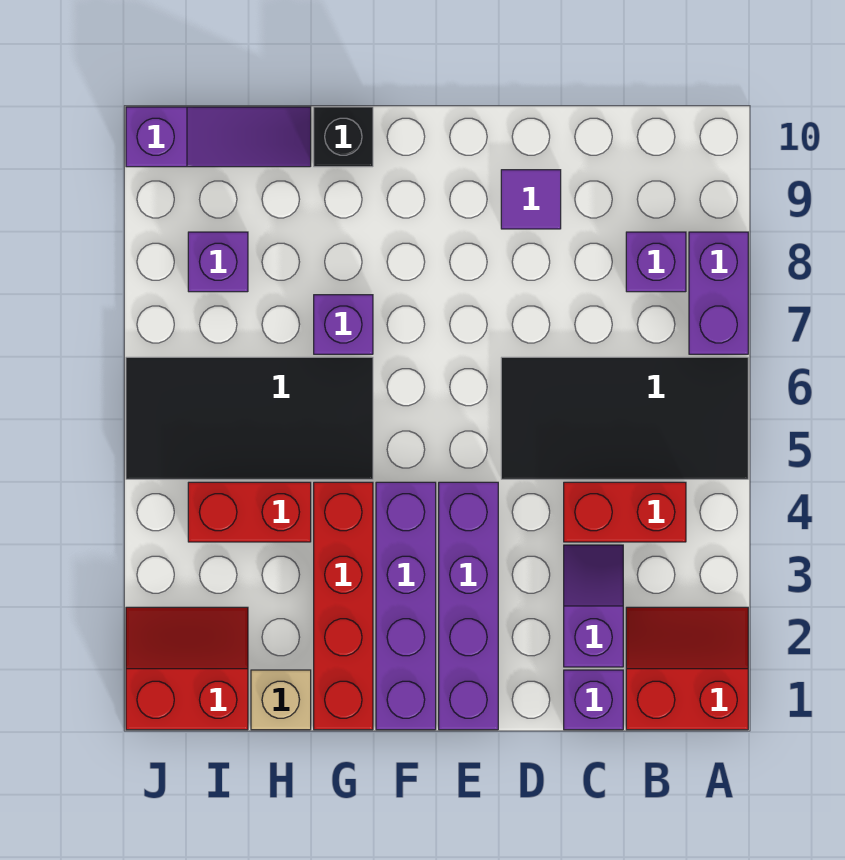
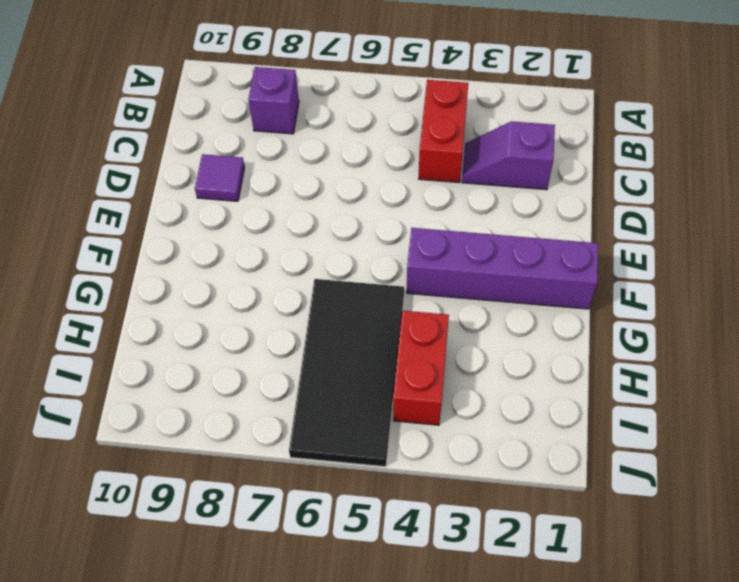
none -> red 2x2 slope [626,607,748,730]
none -> black 2x4 tile [501,357,748,479]
none -> purple 1x2 brick [689,232,748,354]

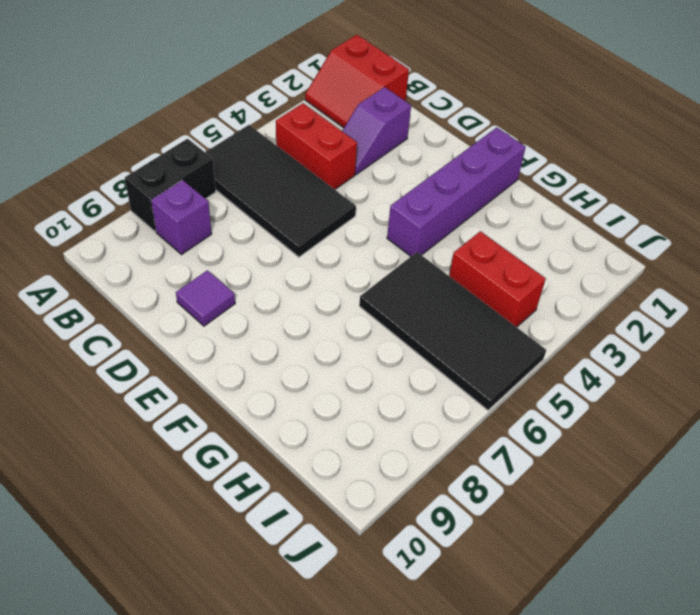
black 1x2 brick [125,139,216,232] -> purple 1x2 brick [689,232,748,354]
none -> purple 1x1 brick [564,670,623,730]
none -> purple 1x4 brick [439,482,498,730]
none -> red 1x4 brick [314,482,373,730]

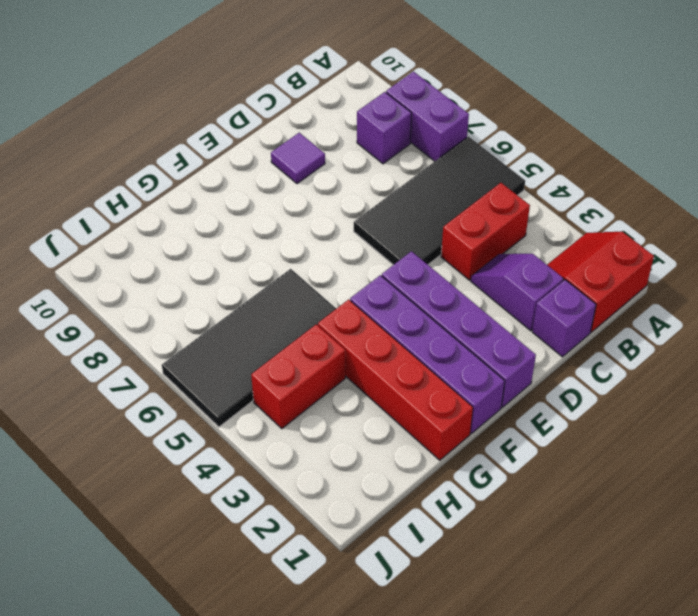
none -> purple 1x1 brick [314,295,373,354]
none -> black 1x1 brick [314,107,373,167]
none -> tan 1x1 brick [251,670,311,730]

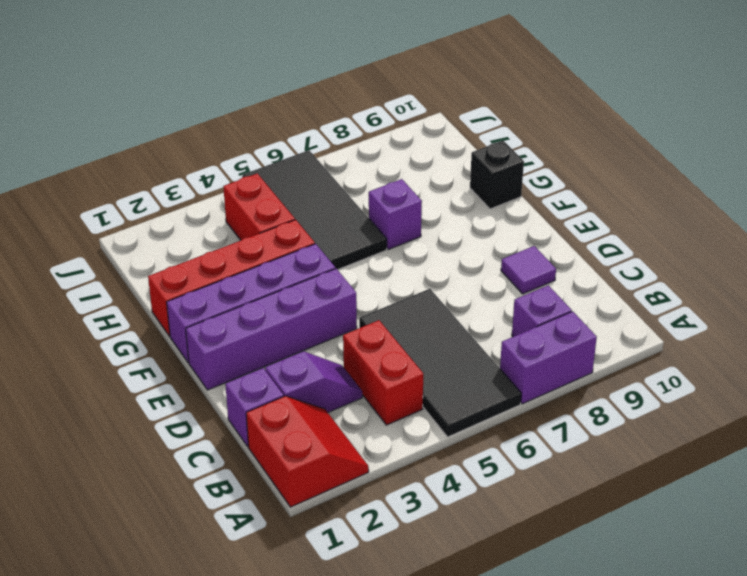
none -> tan 1x1 brick [251,670,311,730]
none -> purple 1x3 slope [126,107,311,167]
none -> red 2x2 slope [126,607,248,730]

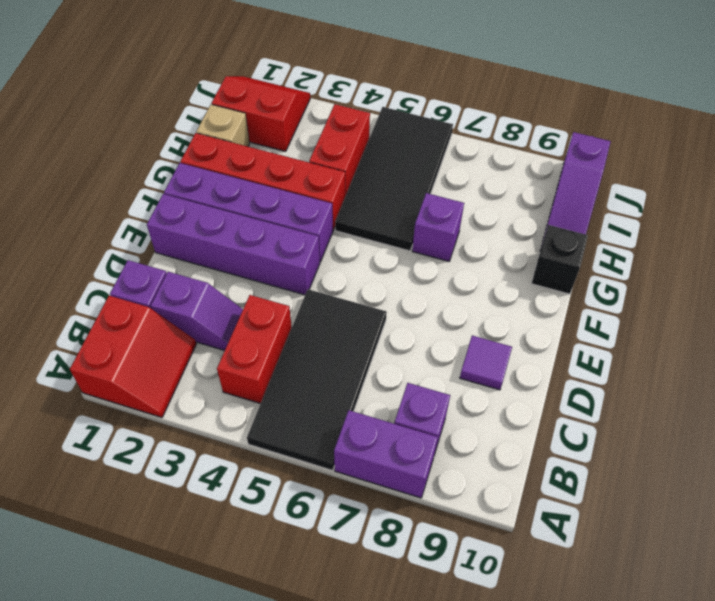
red 2x2 slope [211,76,310,151] -> red 2x2 slope turned to [126,607,248,730]
none -> purple 1x1 brick [188,232,248,292]

